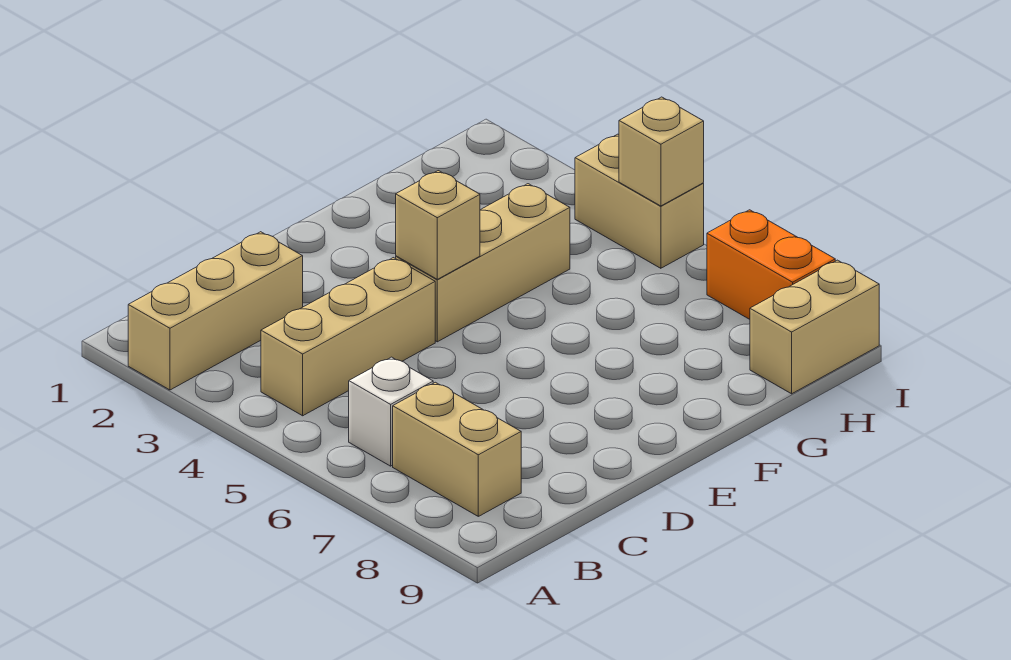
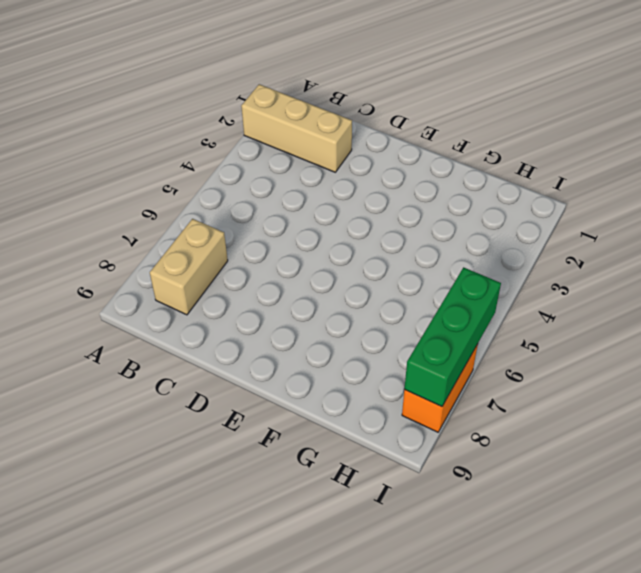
green 1x3 brick [404,267,501,407] -> none
none -> tan 1x3 brick [261,258,435,416]
none -> white 1x1 brick [349,357,433,466]

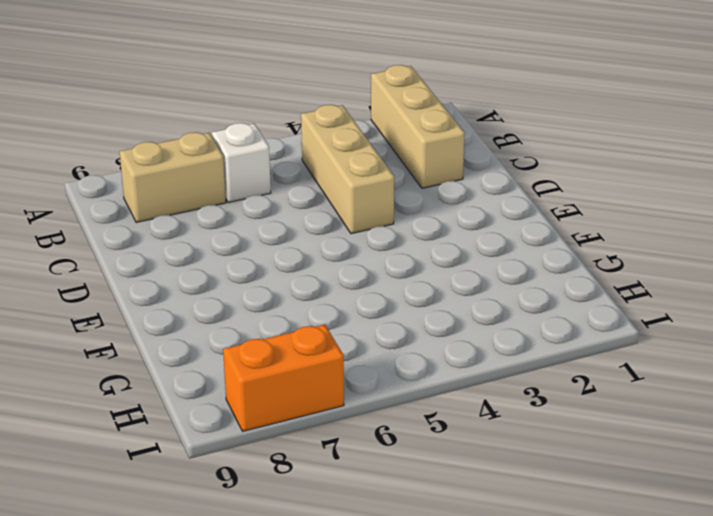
none -> tan 1x3 brick [396,184,570,342]
none -> tan 1x2 brick [750,260,879,394]

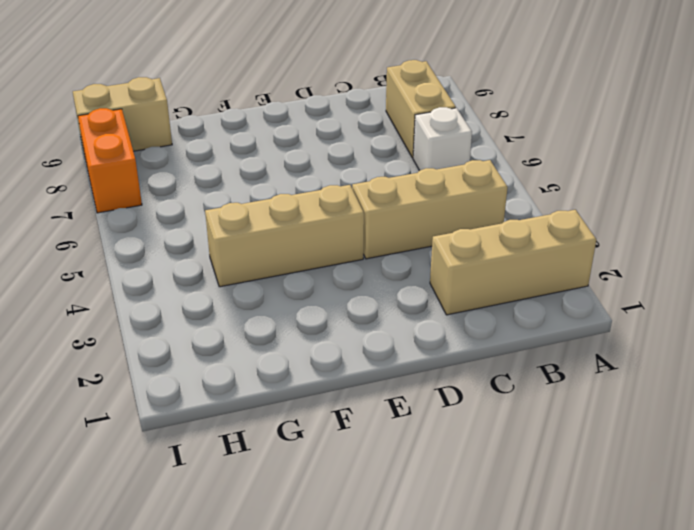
none -> tan 1x2 brick [575,134,704,268]
none -> tan 1x1 brick [396,171,480,279]

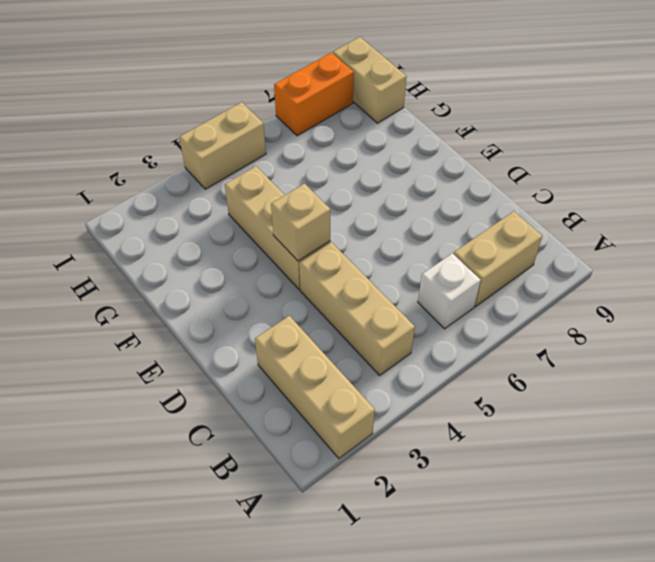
none -> tan 1x1 brick [619,97,704,206]

